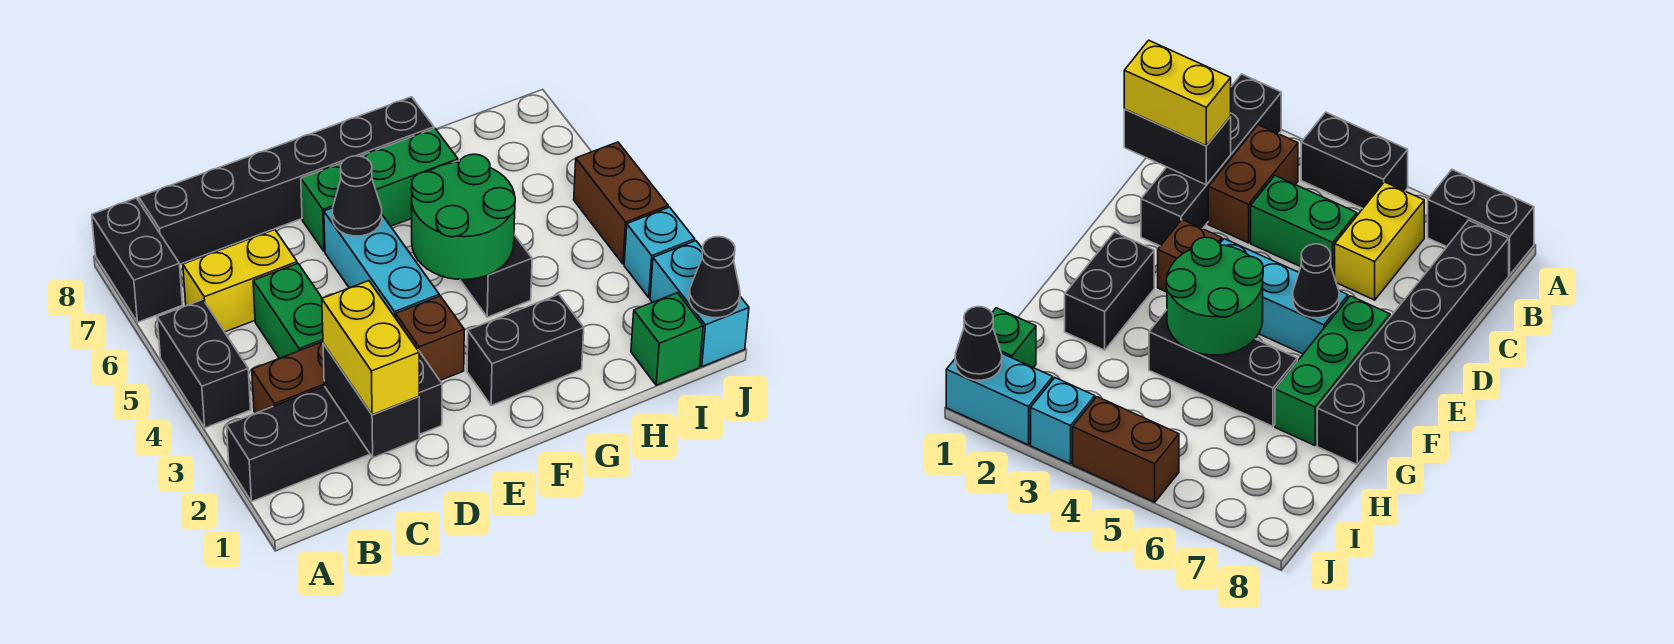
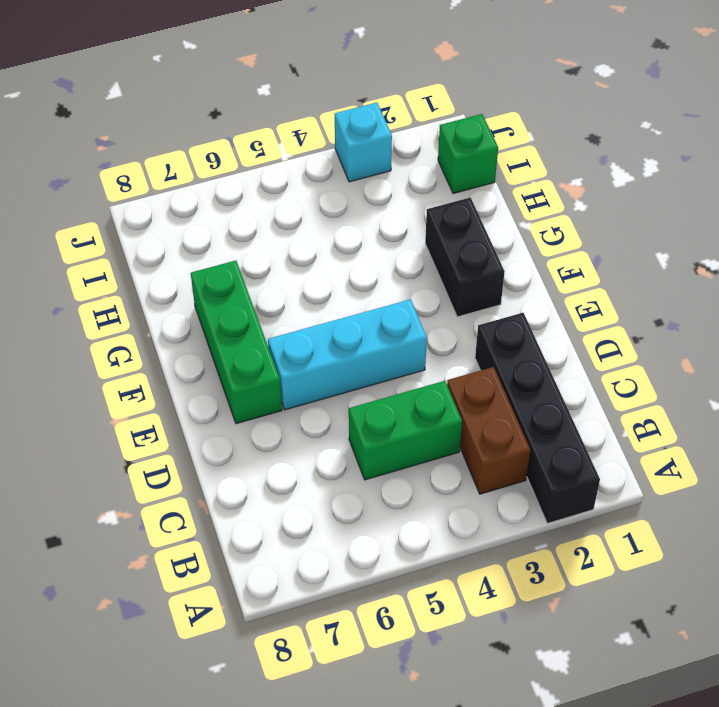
none -> black 1x2 brick [157,300,251,428]
none -> black 1x2 brick [92,198,182,322]
none -> yellow 1x2 brick [183,230,297,332]

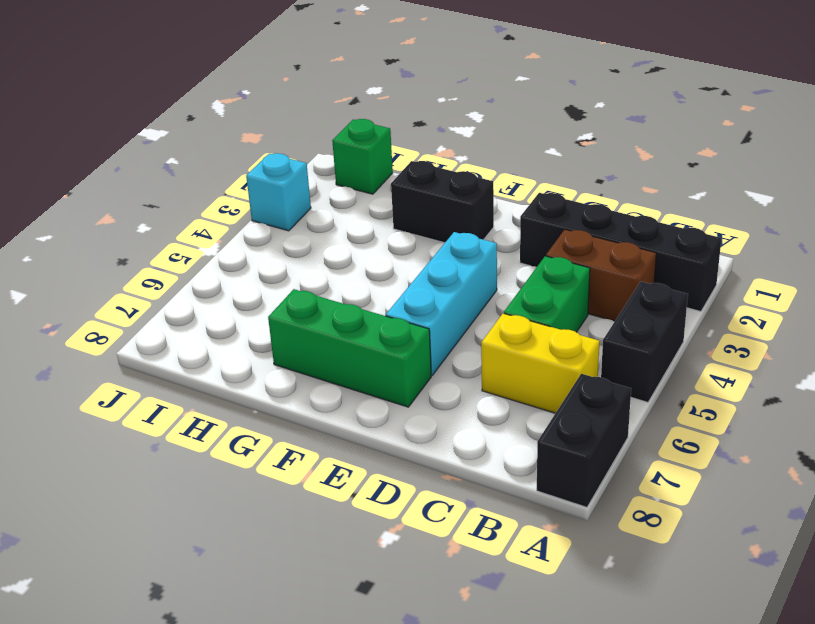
none -> black 1x6 brick [139,97,434,264]
none -> brown 1x1 brick [396,296,464,380]
none -> black 1x3 brick [454,161,532,317]

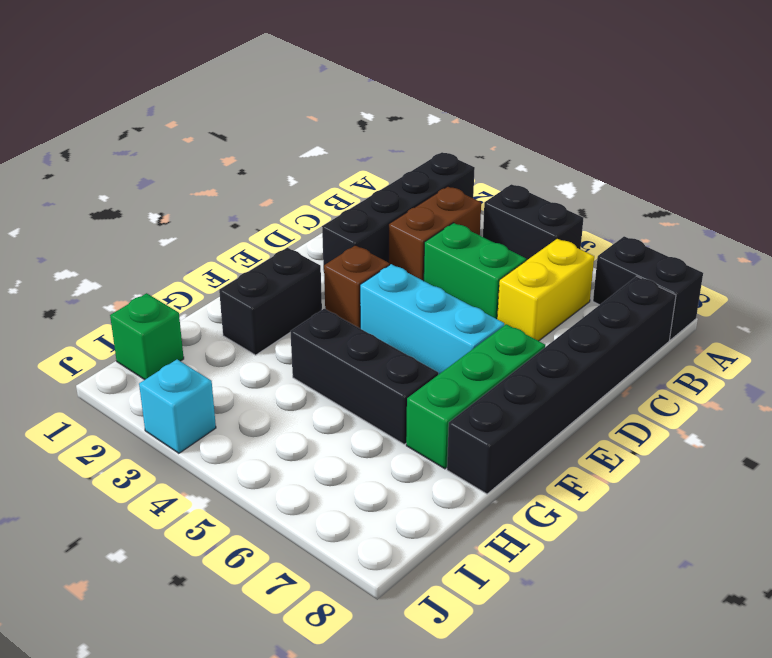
none -> cyan 1x2 brick [650,241,749,367]
none -> brown 1x2 brick [574,142,668,264]
none -> black 1x2 brick [323,343,419,458]

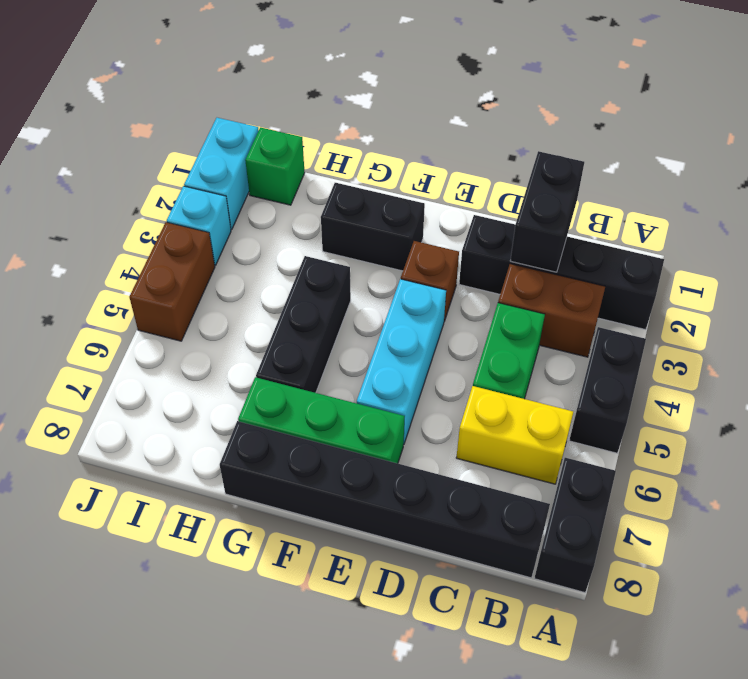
none -> black 1x1 cone [332,156,382,236]
none -> green 2x2 round brick [412,154,515,280]
none -> black 1x1 cone [689,237,740,318]

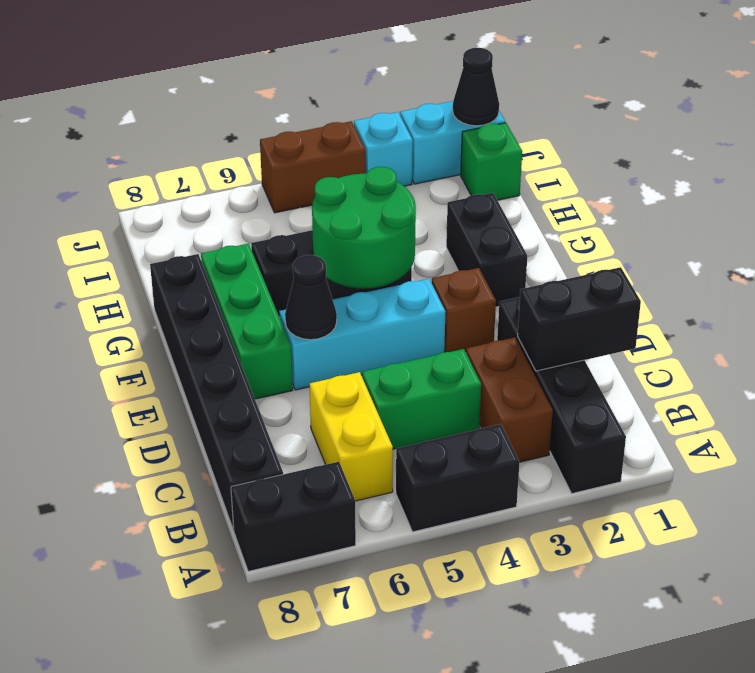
none -> yellow 1x2 brick [322,281,419,415]

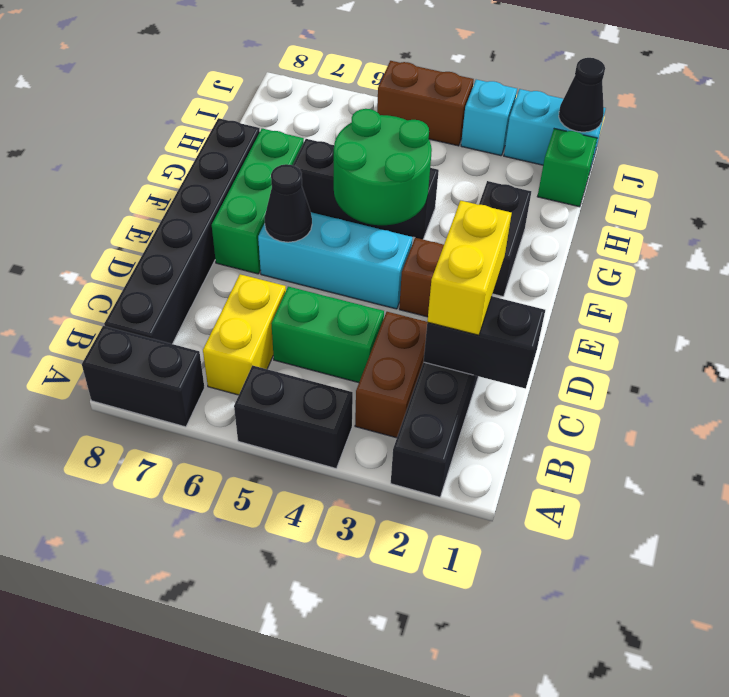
yellow 1x2 brick [427,200,512,335] -> yellow 1x2 brick turned to [322,281,419,415]

